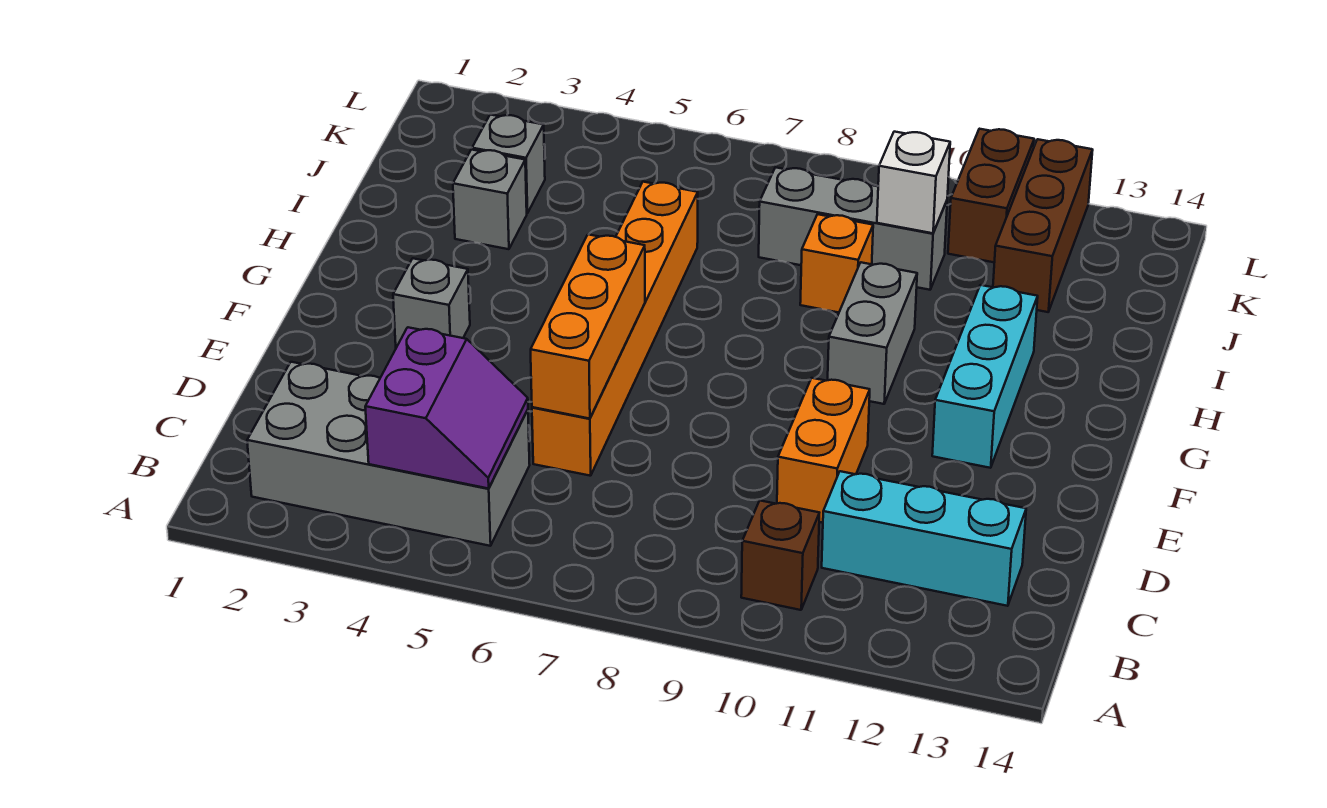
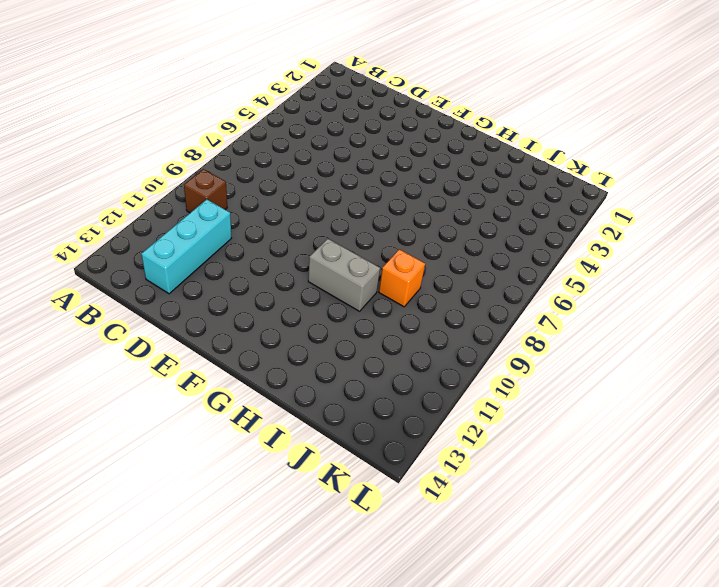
none -> grey 2x4 brick [247,362,530,546]
none -> orange 1x6 brick [532,182,698,476]
none -> orange 1x2 brick [777,378,870,523]

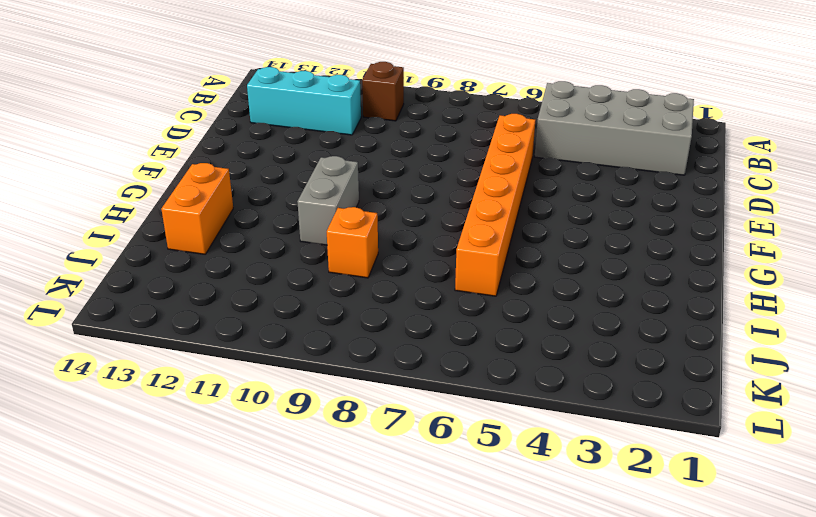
orange 1x2 brick [161,163,233,254] -> orange 1x2 brick moved to [777,378,870,523]
none -> grey 1x1 brick [393,258,470,348]
none -> cyan 1x3 brick [932,285,1038,468]
none -> grey 1x1 brick [453,150,527,249]

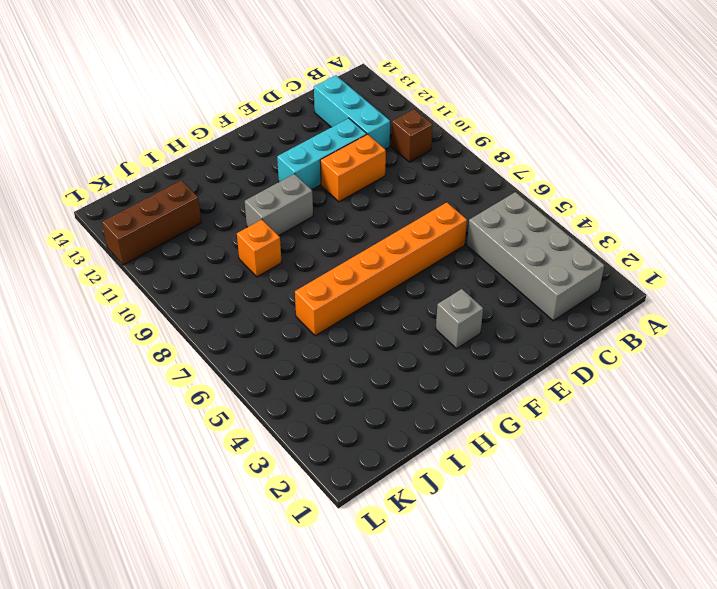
cyan 1x3 brick [277,118,367,190] -> cyan 1x3 brick moved to [932,285,1038,468]
none -> grey 1x1 brick [453,150,527,249]
none -> grey 1x1 brick [472,115,545,213]
none -> grey 1x3 brick [759,167,947,290]

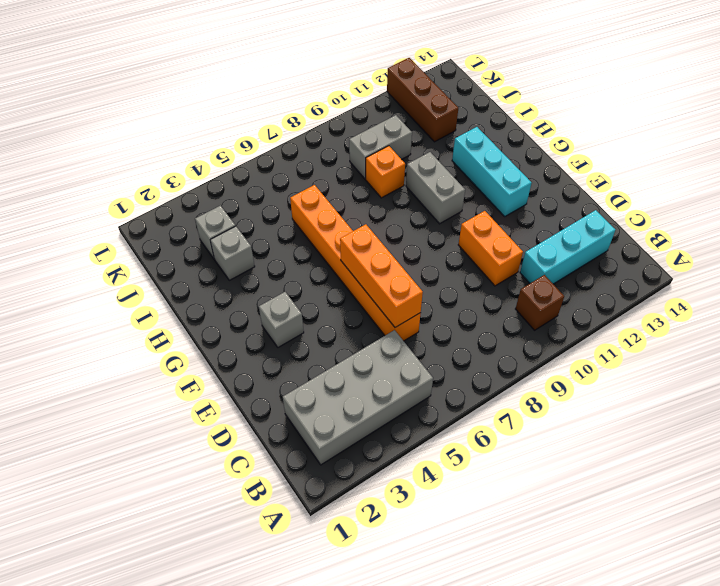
grey 1x2 brick [349,115,412,179] -> grey 1x3 brick [759,167,947,290]
none -> brown 1x2 brick [948,129,1034,262]
none -> purple 2x2 slope [365,327,528,489]
none -> white 1x1 brick [877,132,950,233]

